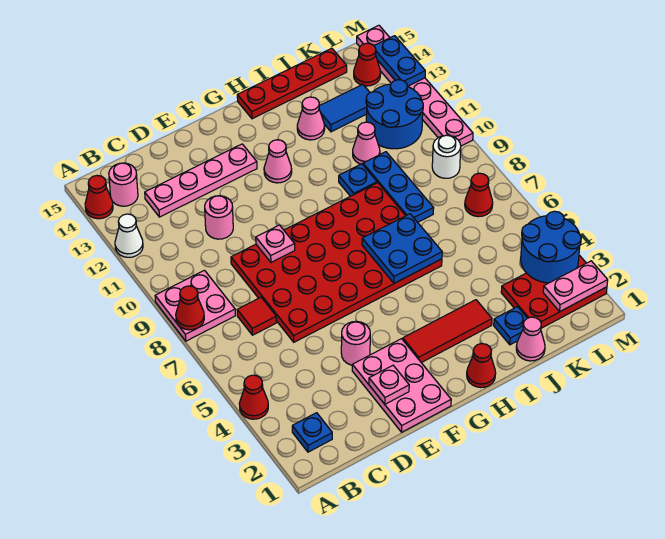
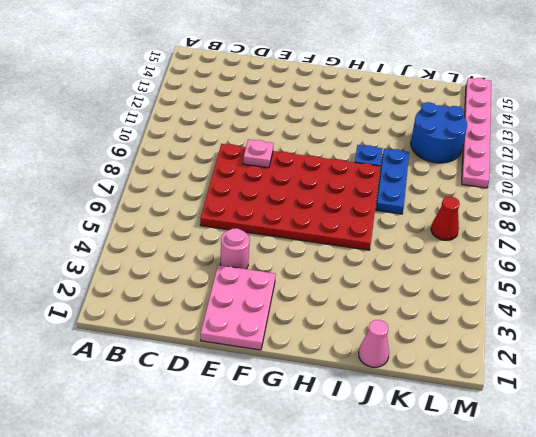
none -> red 1x1 cone [239,375,268,419]
none -> pink 2x2 plate [155,270,235,341]
none -> white 1x1 cone [115,214,143,257]
none -> red 1x1 cone [85,176,113,219]

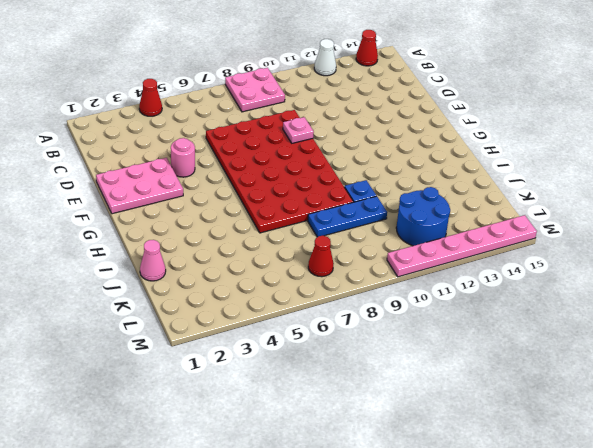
none -> blue 1x1 plate [292,413,332,452]
none -> pink 1x1 round brick [109,163,138,206]
none -> red 1x1 tile [237,297,277,335]
none -> pink 1x4 plate [145,144,257,217]

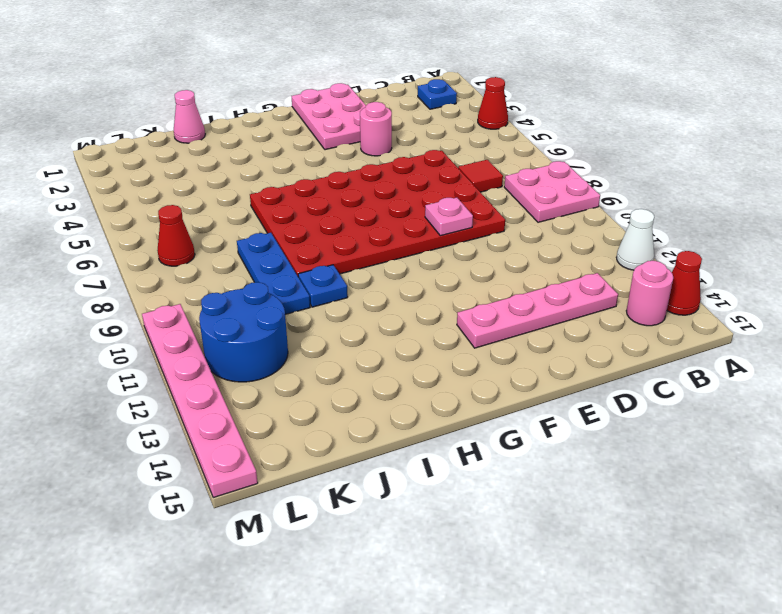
none -> pink 1x1 round brick [205,196,233,239]
none -> red 1x3 tile [403,300,492,363]
none -> pink 1x1 cone [264,140,292,183]
none -> red 1x1 cone [467,344,496,388]

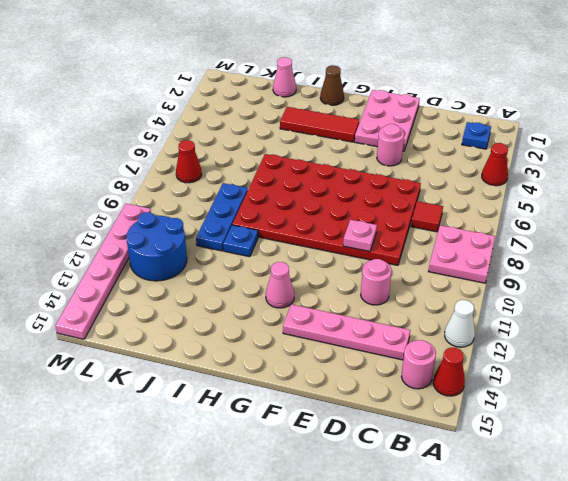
brown 1x1 cone [320,65,344,105] -> red 1x1 cone [467,344,496,388]
none -> red 1x4 plate [237,48,347,119]
none -> pink 1x1 cone [297,97,325,140]
none -> blue 1x1 plate [494,307,527,345]
none -> pink 1x1 cone [353,122,380,164]

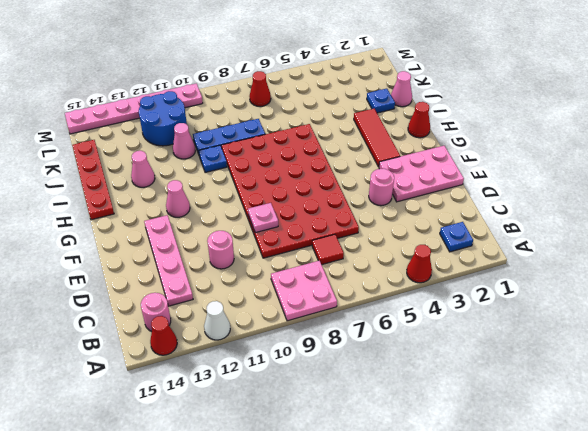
none -> blue 1x2 tile [319,84,370,132]
none -> red 2x3 plate [501,255,607,328]
none -> white 1x1 round brick [432,135,461,178]
none -> red 1x1 cone [354,43,381,86]

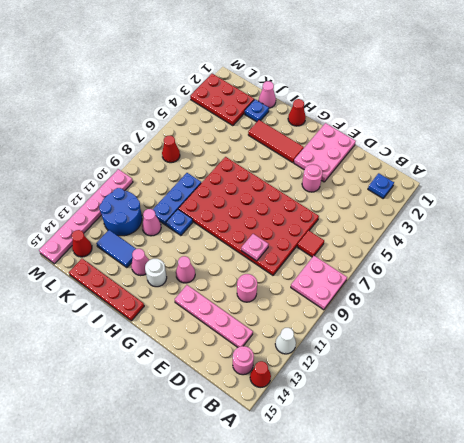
white 1x1 round brick [145,259,167,287] -> white 1x1 round brick moved to [432,135,461,178]
none -> red 1x1 cone [239,375,268,419]
none -> red 1x1 cone [176,286,204,330]
none -> pink 1x1 plate [369,365,409,404]
none -> blue 2x2 plate [362,214,442,283]

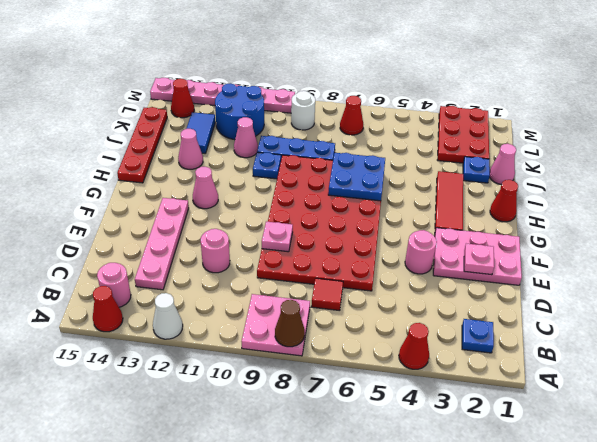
brown 1x1 cone [275,300,305,347] -> red 1x1 cone [176,286,204,330]
none -> pink 1x2 plate [543,261,608,311]
none -> blue 2x2 round brick [521,211,581,283]
none -> blue 1x2 plate [374,36,425,86]

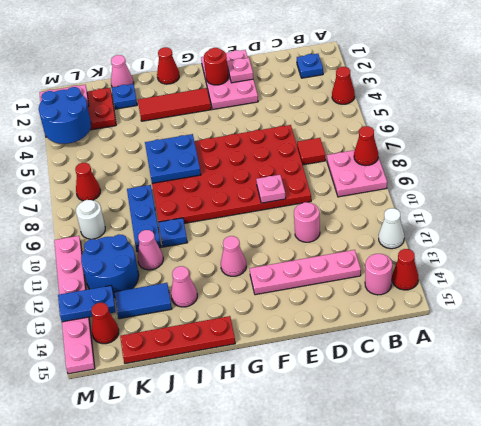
red 1x1 round brick [204,48,228,85] -> none
blue 1x2 plate [58,286,116,322] -> blue 1x2 plate turned to [374,36,425,86]
none -> pink 1x1 round brick [341,321,370,365]

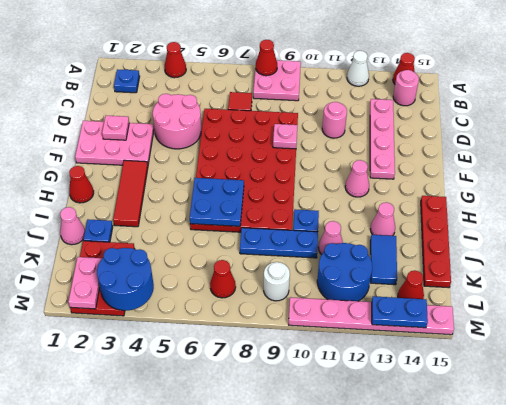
pink 2x2 round brick [153,94,201,149] -> pink 1x1 round brick [341,321,370,365]

